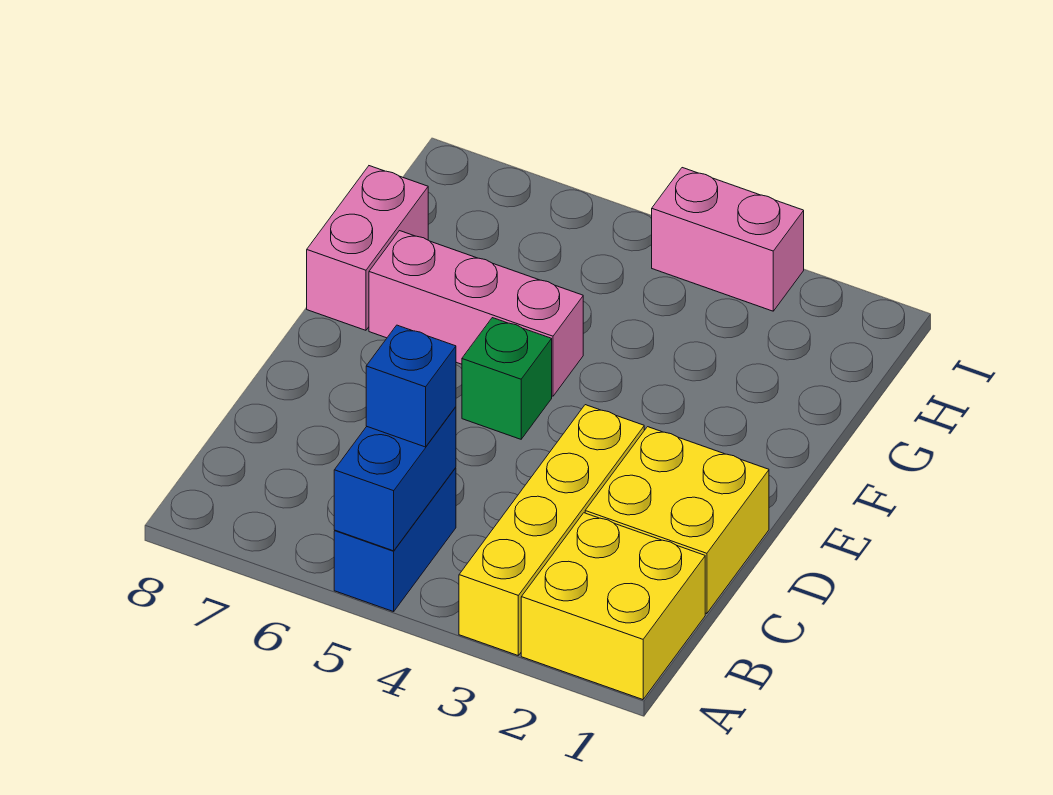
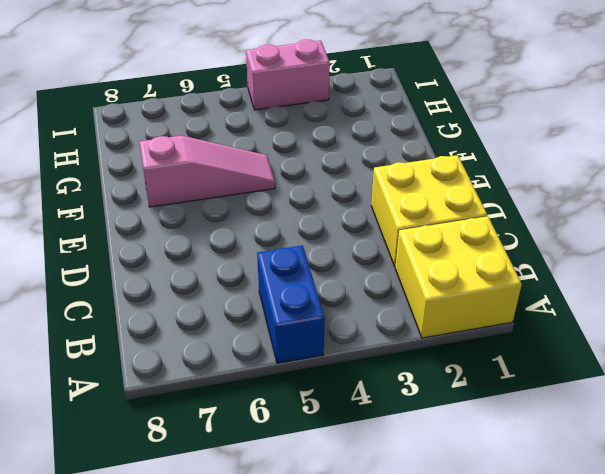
pink 1x3 slope [139,136,275,207] -> pink 1x3 brick [369,231,583,396]
none -> yellow 1x4 brick [459,405,644,655]
none -> green 1x1 brick [462,318,552,439]

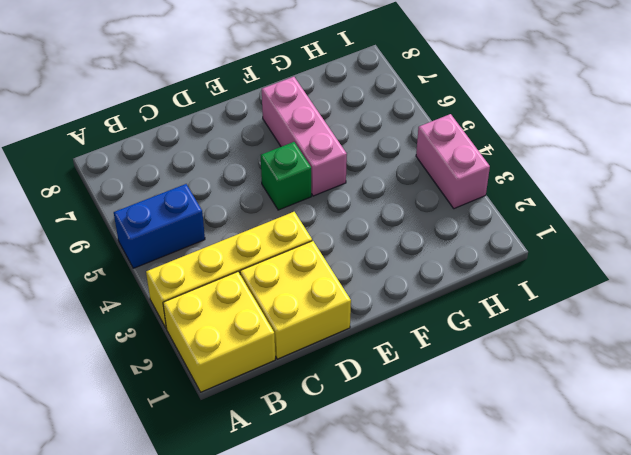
none -> pink 1x2 brick [307,166,428,330]
none -> blue 1x2 brick [334,407,456,551]

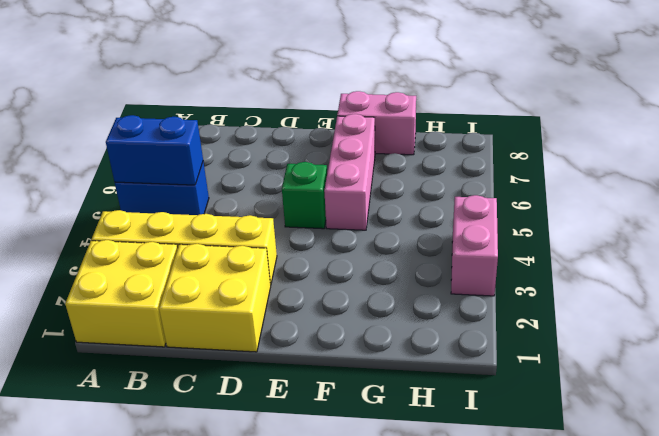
none -> blue 1x1 brick [366,325,456,447]

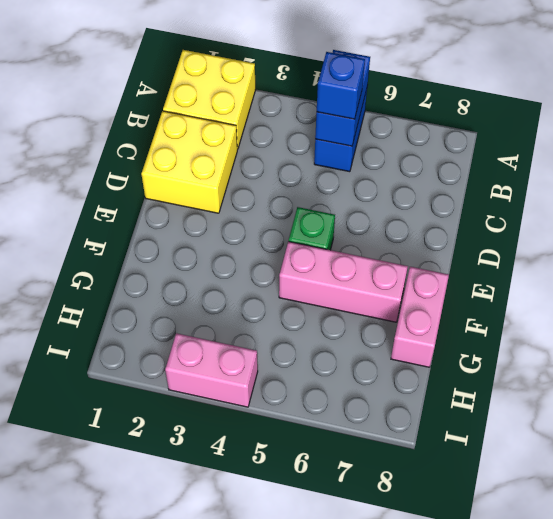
none -> yellow 1x4 brick [459,405,644,655]

